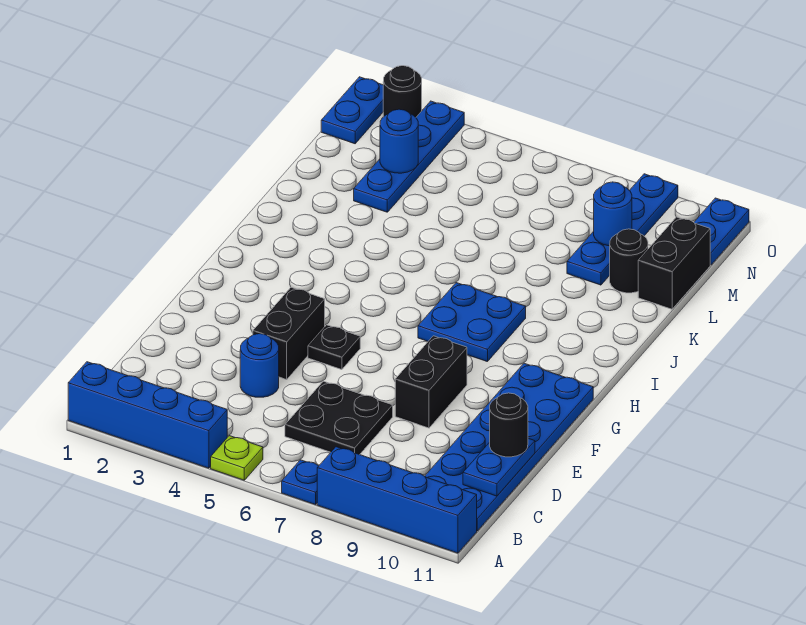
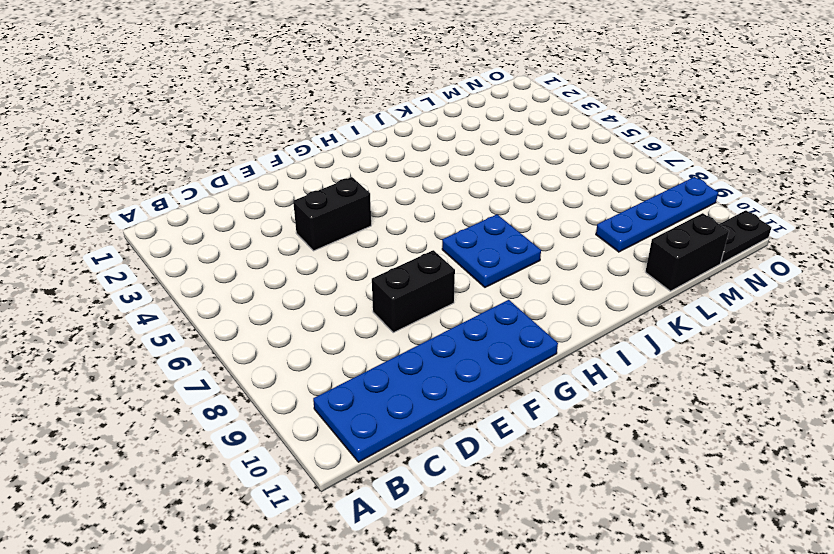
black 1x2 plate [720,210,771,263] -> blue 1x2 plate [694,198,749,265]
none -> blue 1x4 brick [68,362,227,468]
none -> lime 1x1 plate [211,436,263,480]
none -> blue 1x1 plate [282,460,318,505]

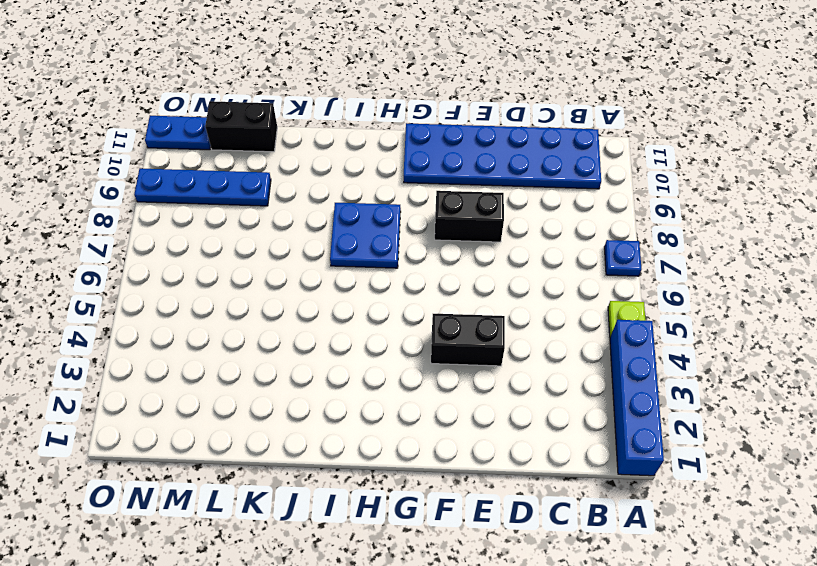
none -> blue 1x4 brick [317,447,477,553]
none -> black 2x2 plate [285,381,393,455]
none -> blue 1x1 round brick [240,334,279,397]

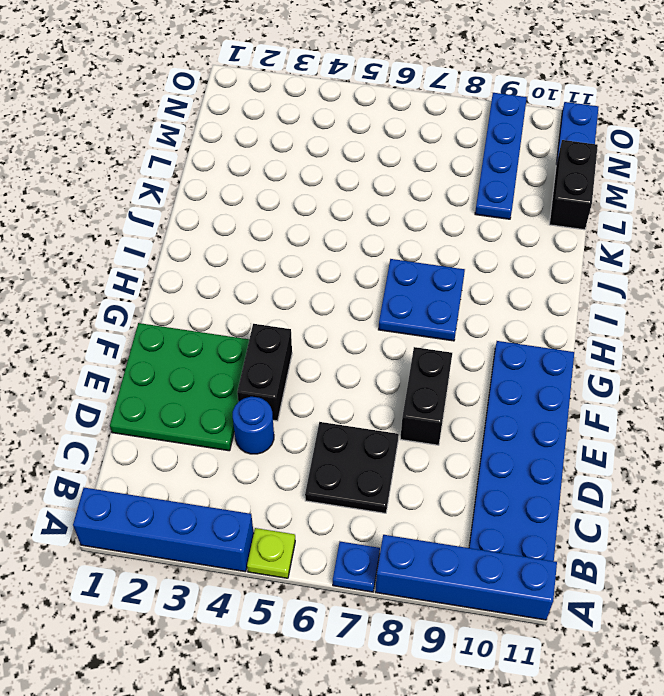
green 3x3 plate [110,323,249,451] -> none
none -> black 1x1 plate [308,325,360,370]
none -> blue 1x4 plate [354,101,464,212]
none -> black 1x1 round brick [610,229,648,293]

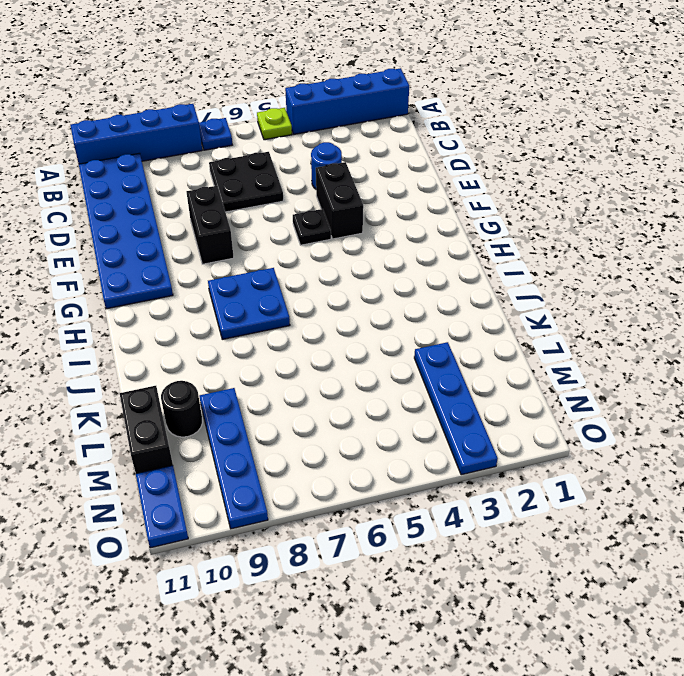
none -> blue 1x2 plate [321,77,383,144]
none -> black 1x1 round brick [383,66,422,117]
none -> blue 1x2 plate [463,438,535,496]

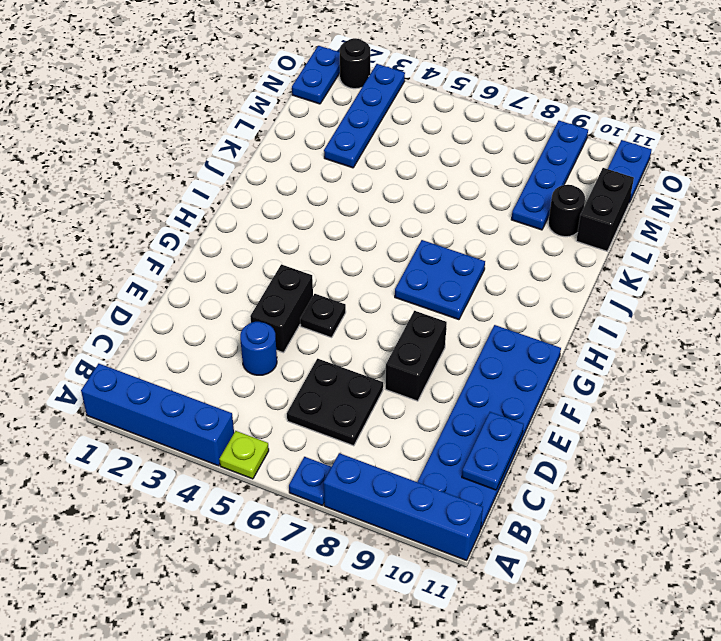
none -> blue 1x1 round brick [380,109,418,173]
none -> blue 1x1 round brick [594,182,632,246]
none -> black 1x1 round brick [490,393,528,457]

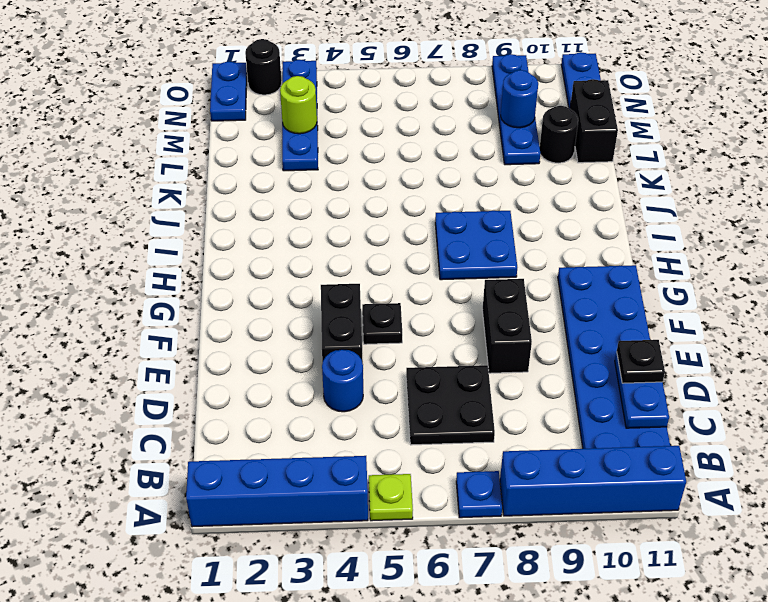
black 1x1 plate [617,340,665,383] -> black 1x1 round brick [490,393,528,457]
lime 1x1 round brick [280,76,317,134] -> blue 1x1 round brick [380,109,418,173]

